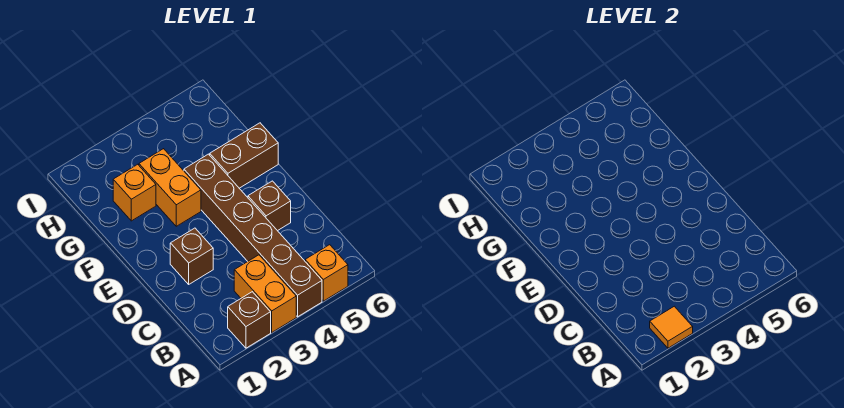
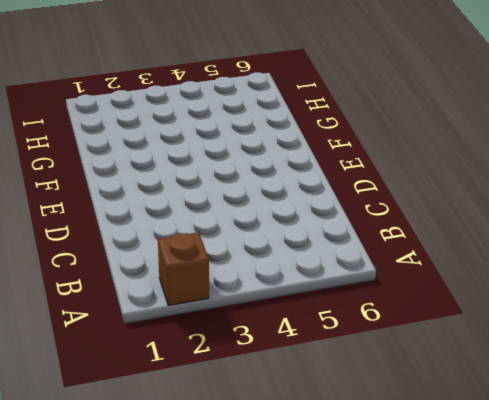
none -> orange 1x2 brick [234,255,296,332]
none -> brown 1x6 brick [184,154,322,317]

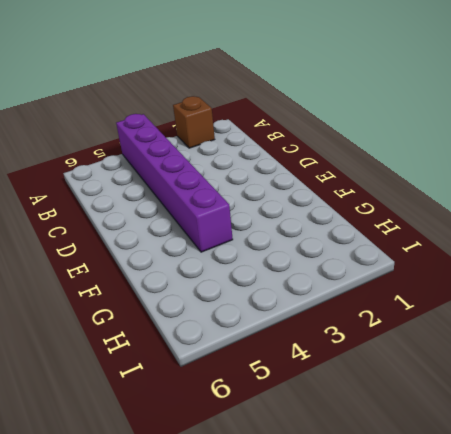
purple 1x6 brick [116,114,233,252] -> brown 1x6 brick [184,154,322,317]
none -> orange 1x2 brick [234,255,296,332]
none -> orange 1x1 brick [305,245,348,301]

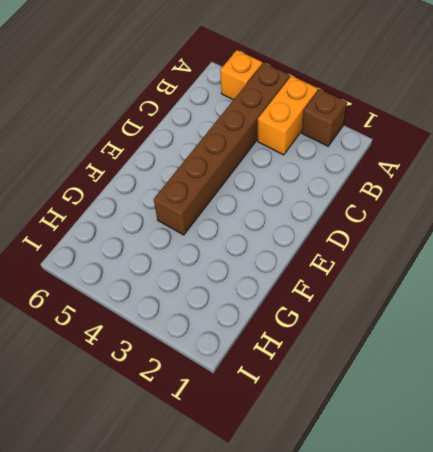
none -> brown 1x1 brick [170,228,213,284]
none -> brown 1x1 brick [248,181,291,231]

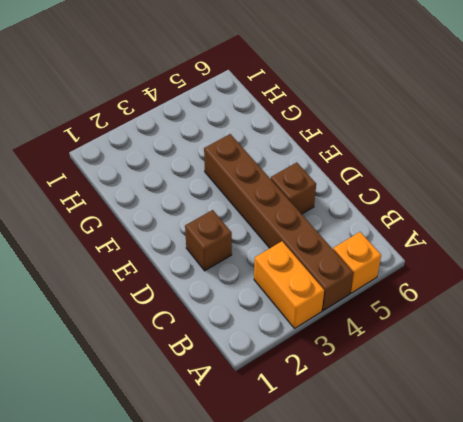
none -> brown 1x1 brick [228,292,271,348]
none -> orange 1x2 brick [139,149,201,226]

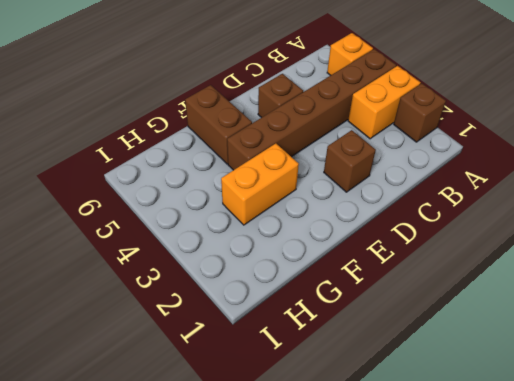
none -> orange 1x1 brick [113,164,156,221]
none -> orange 1x1 tile [650,306,693,348]

